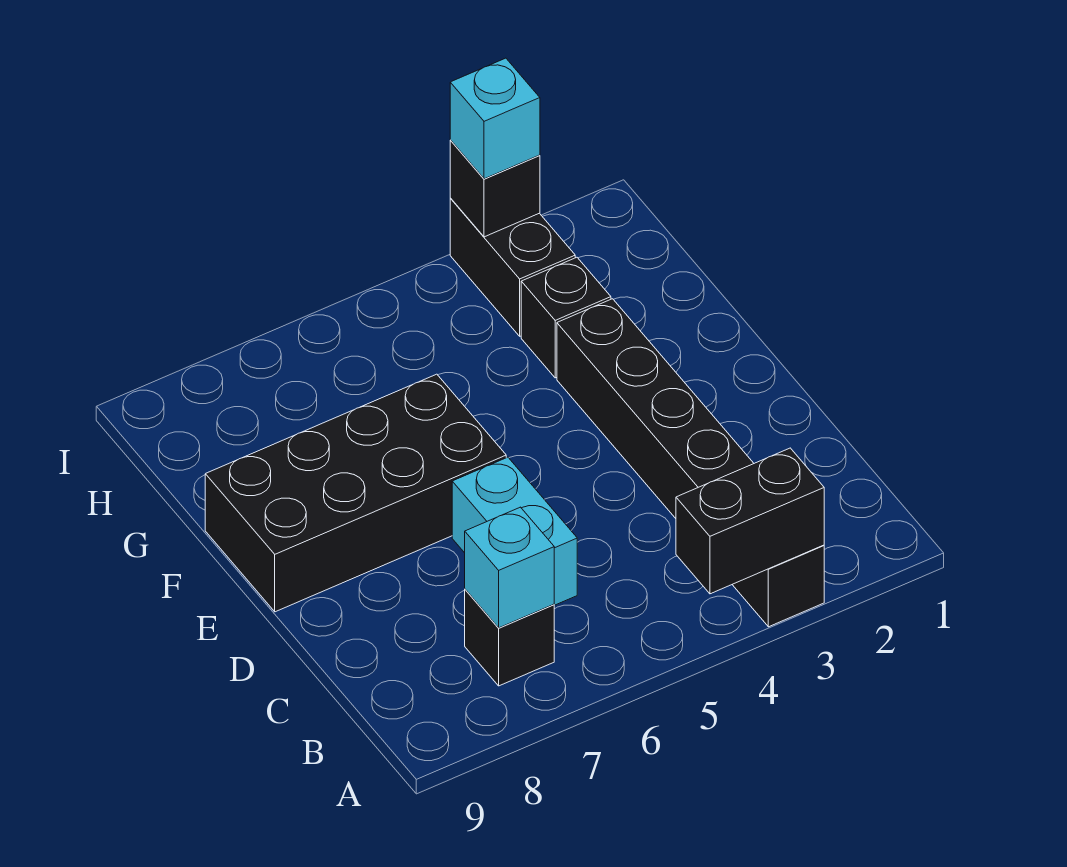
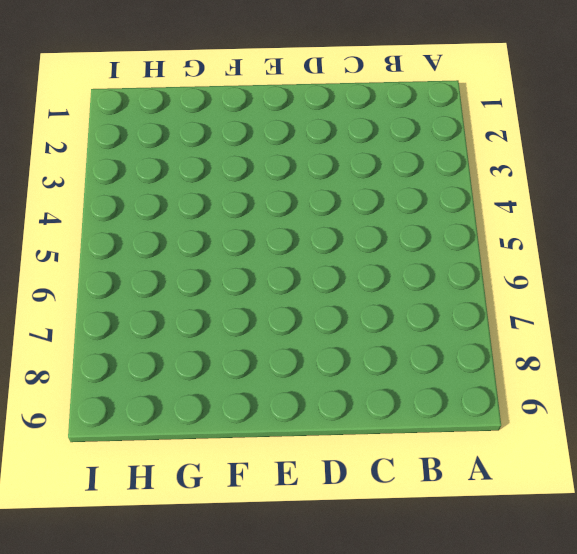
none -> black 1x6 brick [557,299,824,627]
none -> black 1x1 brick [465,589,554,686]

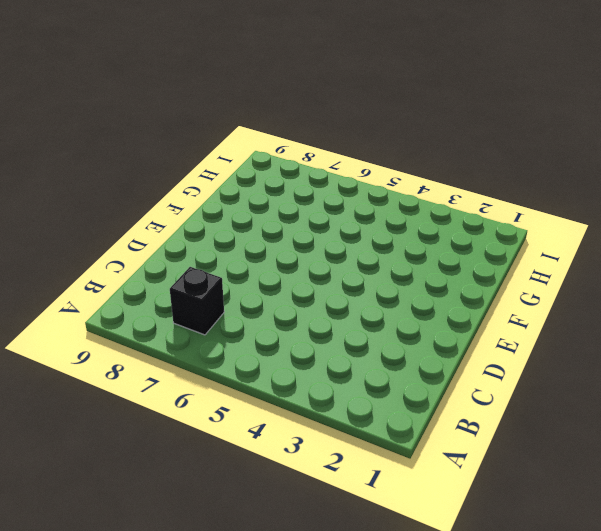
none -> black 1x6 brick [557,299,824,627]
none -> cyan 1x2 brick [452,457,577,605]

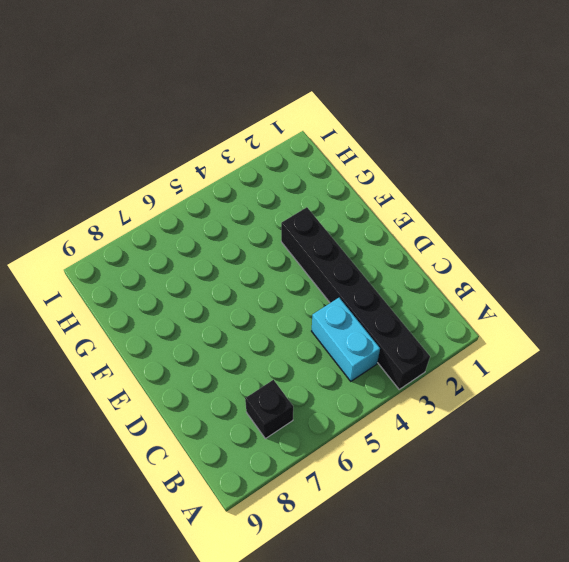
cyan 1x2 brick [312,298,380,381] -> cyan 1x2 brick moved to [452,457,577,605]
none -> black 2x4 brick [205,374,506,612]
none -> black 1x1 brick [521,257,611,378]

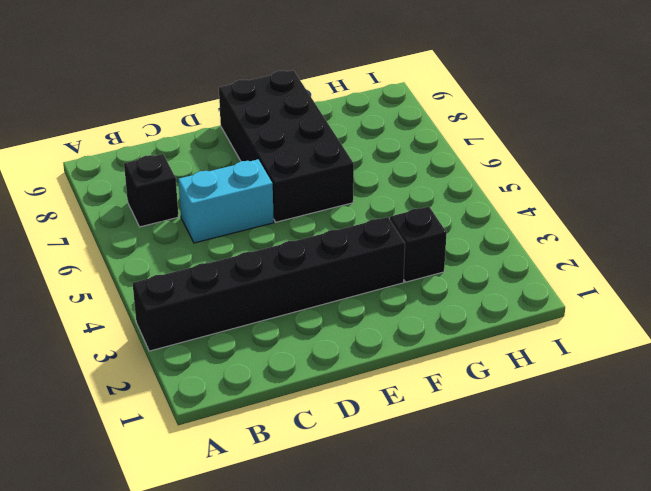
none -> black 1x2 brick [450,198,575,336]
none -> black 1x2 brick [676,448,824,594]

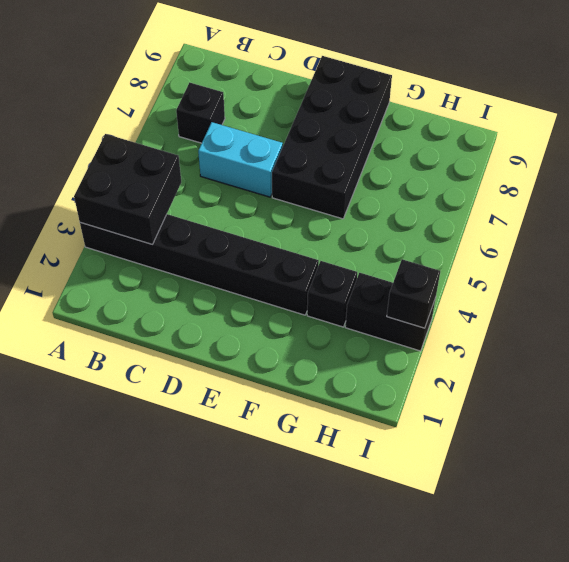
black 2x2 brick [74,134,181,244] -> black 1x2 brick [676,448,824,594]
none -> cyan 1x1 brick [465,507,554,628]
none -> cyan 1x1 brick [450,58,540,179]

